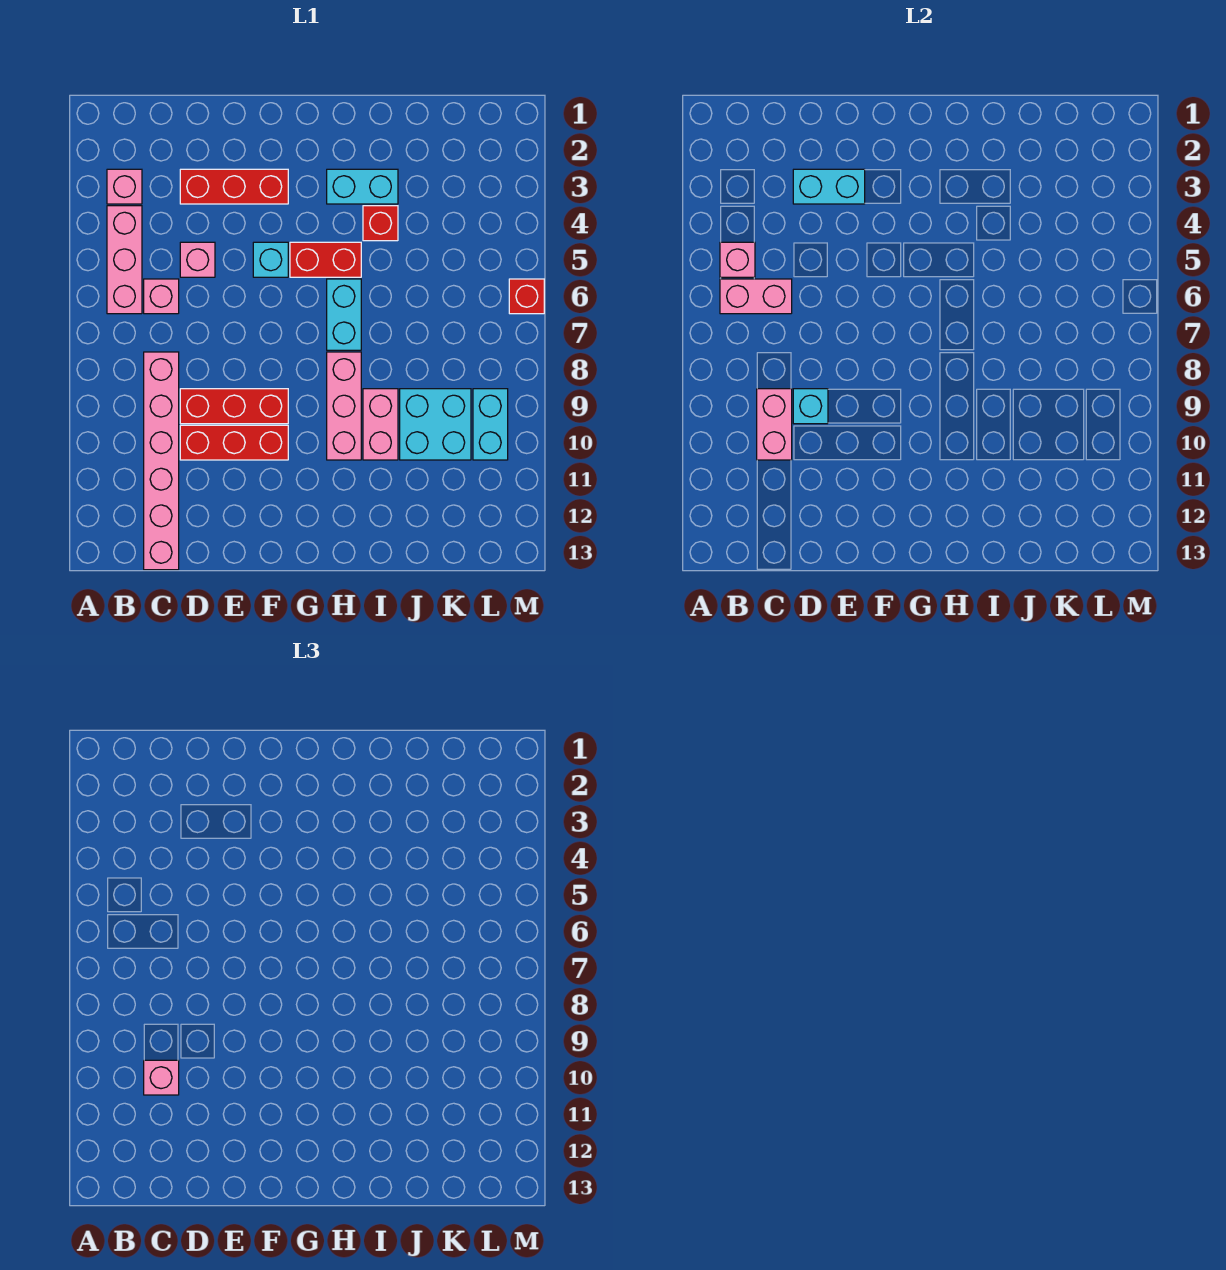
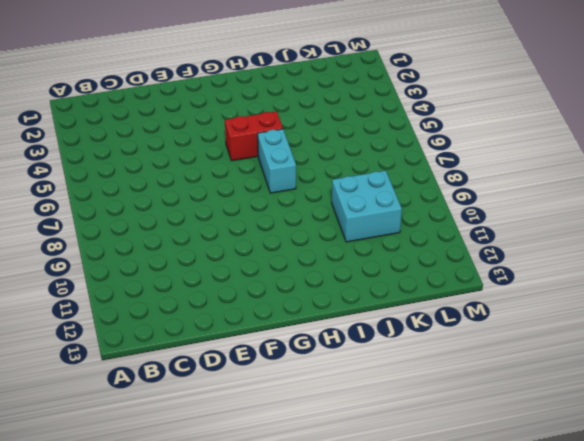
none -> pink 1x1 brick [107,169,142,204]
none -> pink 1x3 brick [107,206,142,314]
none -> pink 1x1 brick [144,279,179,314]

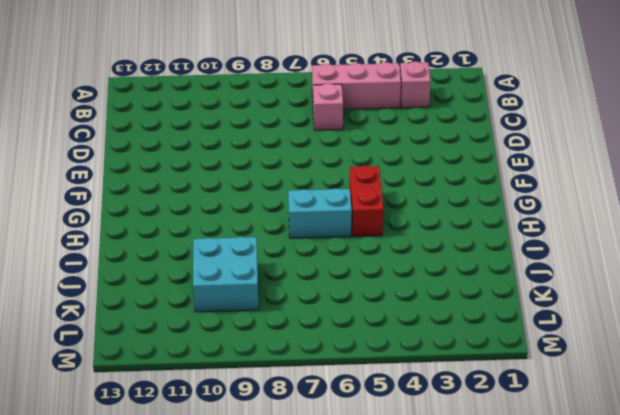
none -> pink 1x6 brick [144,352,179,570]
none -> red 1x3 brick [180,169,288,204]
none -> pink 1x1 brick [180,242,215,277]

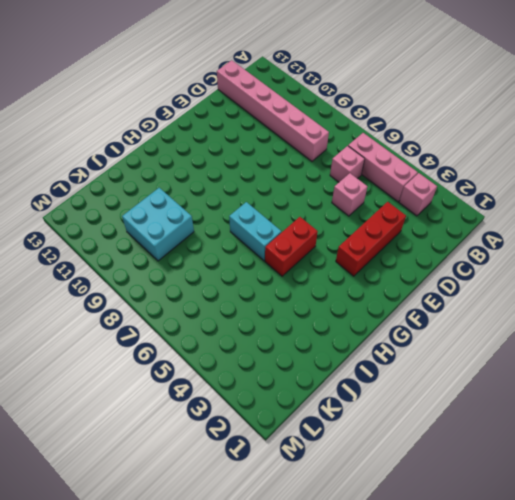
none -> red 1x3 brick [180,389,288,424]
none -> red 1x3 brick [180,425,288,460]
none -> cyan 1x1 brick [253,242,288,277]

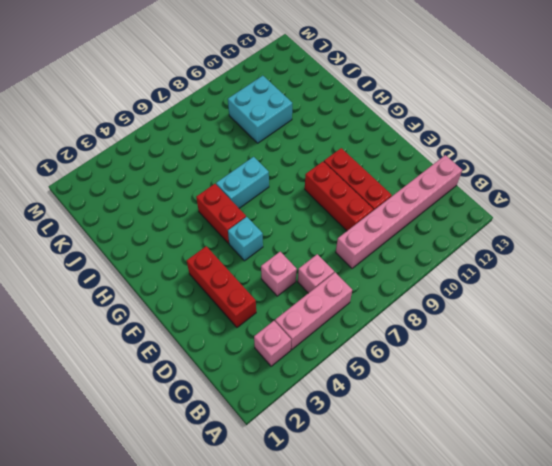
none -> cyan 1x2 brick [327,169,398,204]
none -> pink 1x3 brick [327,352,361,460]
none -> red 1x1 brick [363,206,398,241]

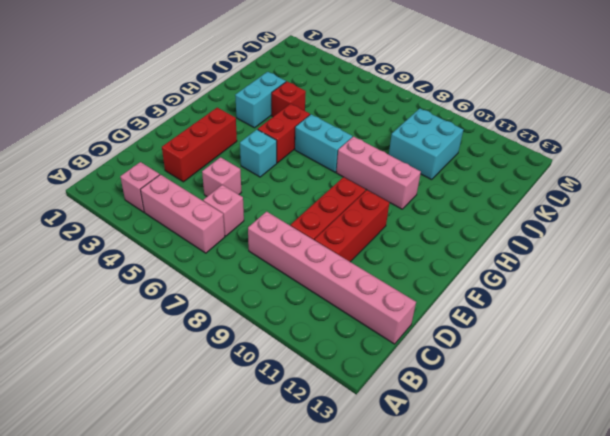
none -> pink 1x2 brick [363,389,398,460]
none -> cyan 1x2 brick [473,389,508,460]
none -> red 1x1 brick [509,279,544,314]

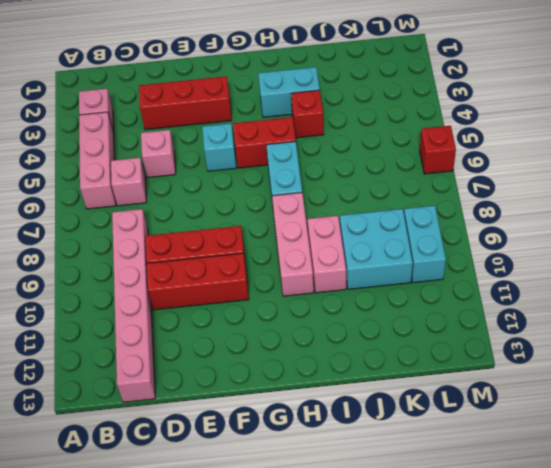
none -> pink 1x1 brick [720,242,755,277]
none -> pink 1x2 brick [720,279,792,314]
none -> pink 1x2 brick [757,389,792,460]

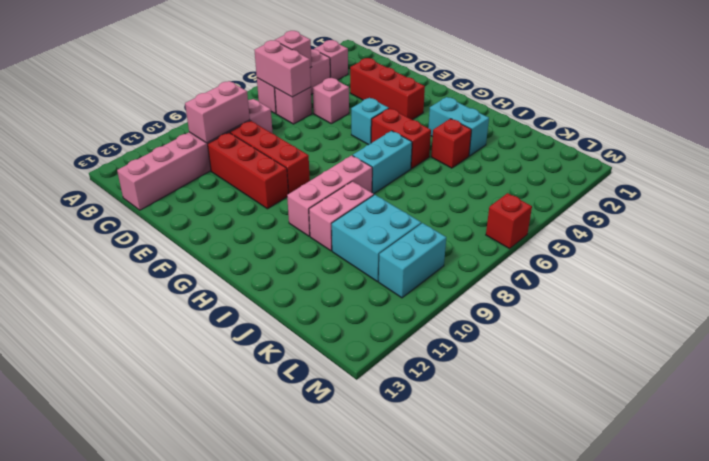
none -> cyan 1x2 brick [793,169,865,204]
none -> cyan 1x1 brick [793,389,828,424]
none -> pink 1x1 brick [144,1060,179,1095]

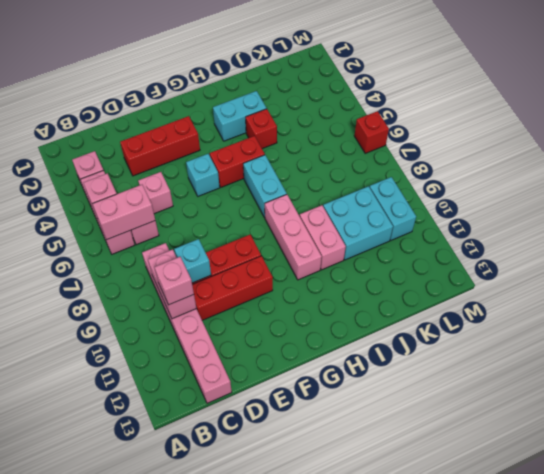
none -> cyan 1x2 brick [793,169,865,204]

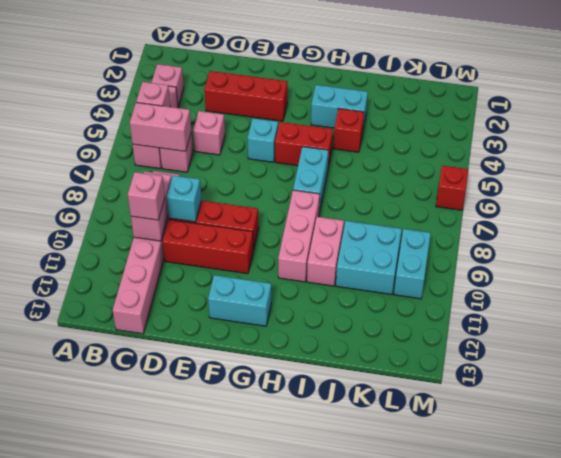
cyan 1x2 brick [208,275,271,326] -> cyan 1x2 brick moved to [793,169,865,204]

